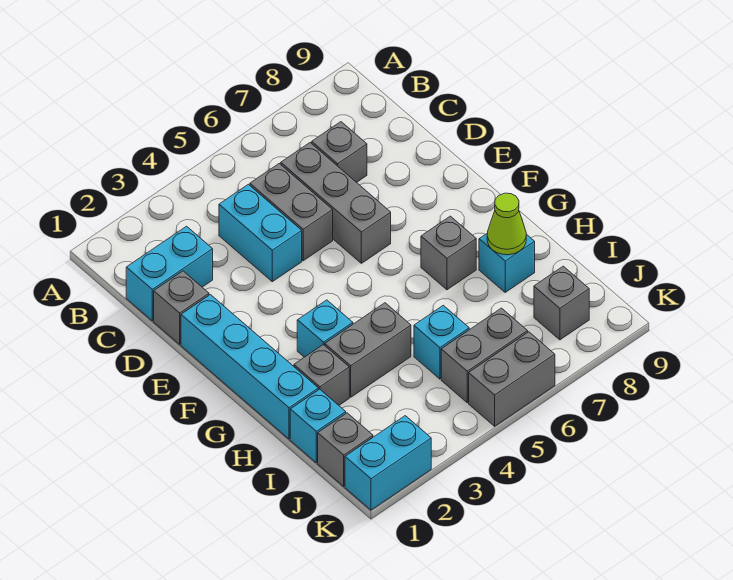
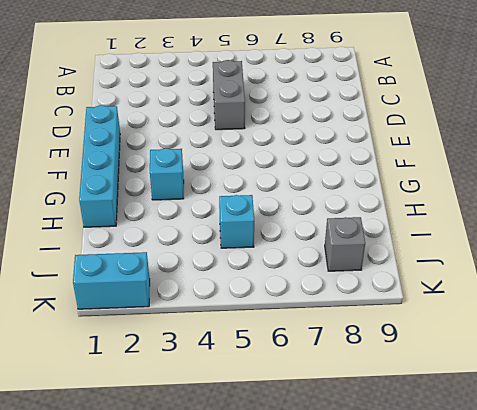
none -> cyan 1x2 brick [126,226,213,321]
none -> cyan 1x2 brick [219,184,302,282]
none -> grey 1x3 brick [281,143,391,263]

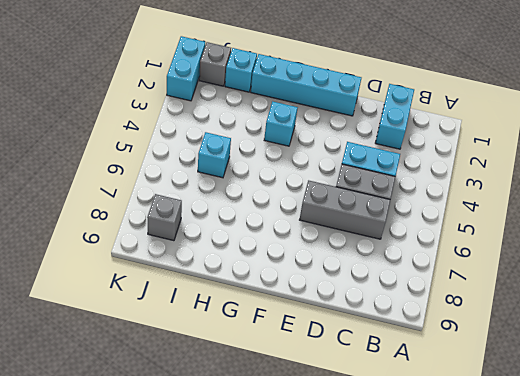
none -> grey 1x1 brick [312,122,367,183]
none -> grey 1x1 brick [154,271,209,344]
none -> grey 1x1 brick [421,216,476,290]

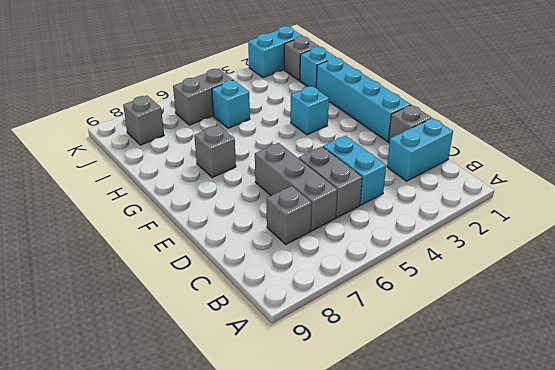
none -> grey 1x1 brick [294,345,349,405]
none -> grey 1x2 brick [325,303,411,397]
none -> cyan 1x1 brick [479,233,535,292]

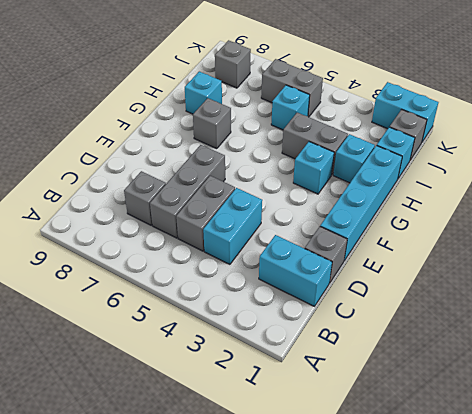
cyan 1x1 brick [333,134,375,183] -> grey 1x1 brick [294,345,349,405]
none -> grey 1x2 brick [469,332,555,426]
none -> lime 1x1 cone [487,193,526,255]

